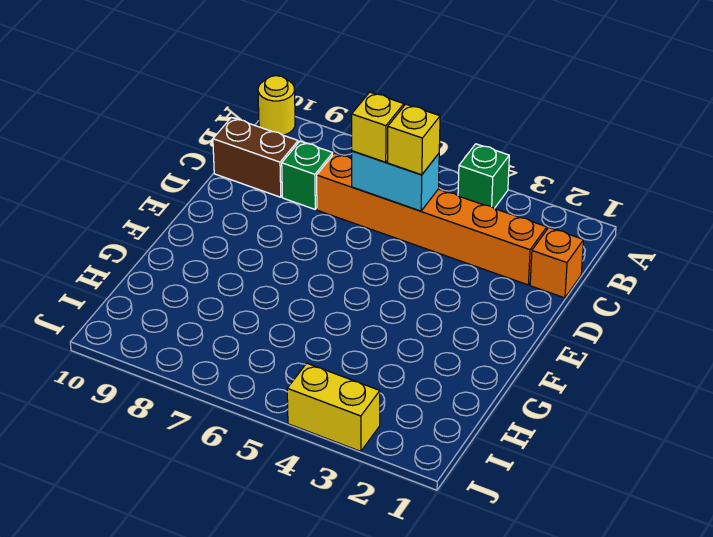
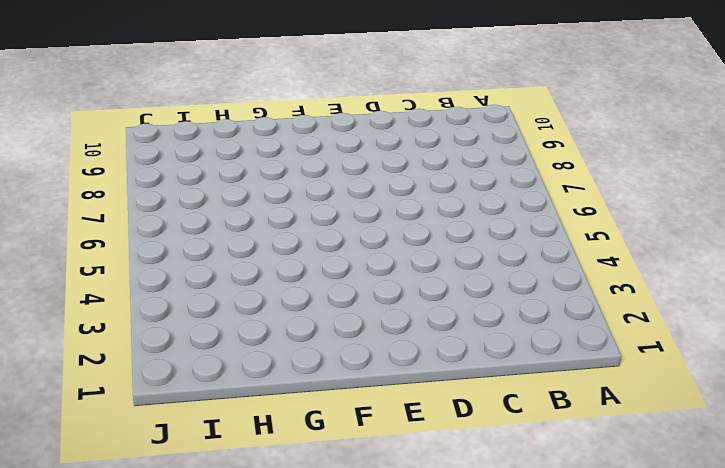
none -> green 1x1 brick [458,144,509,208]
none -> yellow 1x1 round brick [258,76,295,135]

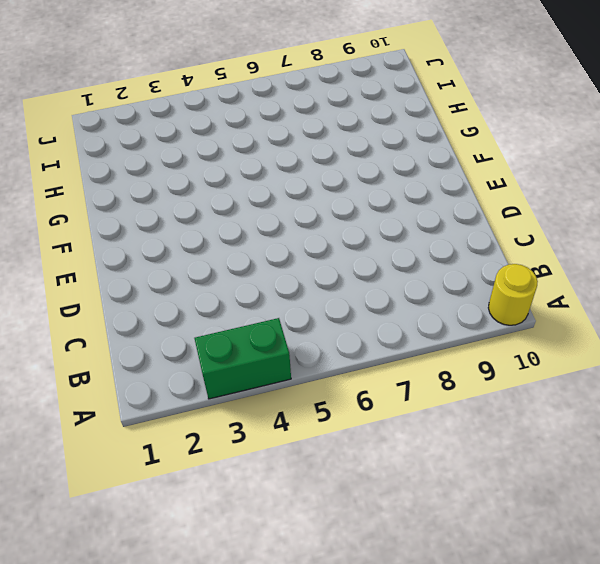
green 1x2 brick [194,318,291,399] -> green 1x1 brick [458,144,509,208]
none -> orange 1x1 brick [530,228,584,298]
none -> orange 1x6 brick [317,153,547,285]

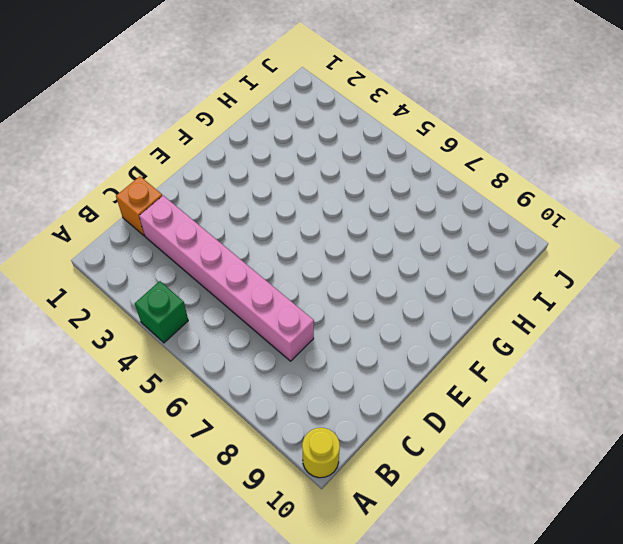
pink 1x6 brick [139,196,314,361] -> orange 1x6 brick [317,153,547,285]
none -> green 1x1 brick [282,141,333,209]
none -> brown 1x2 brick [213,118,298,197]

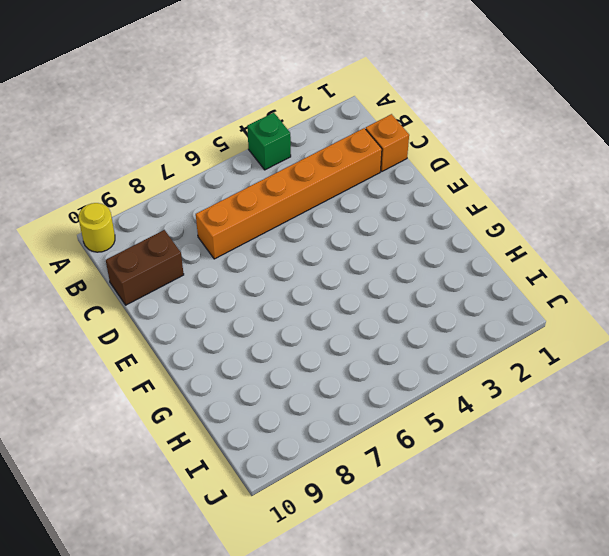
none -> green 1x1 brick [282,141,333,209]
none -> yellow 1x2 brick [287,363,380,451]

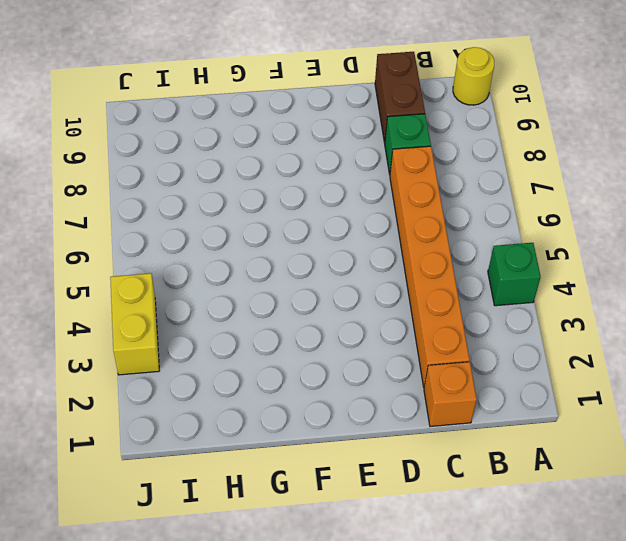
none -> cyan 1x2 brick [352,151,439,211]
none -> yellow 1x1 brick [387,104,440,175]

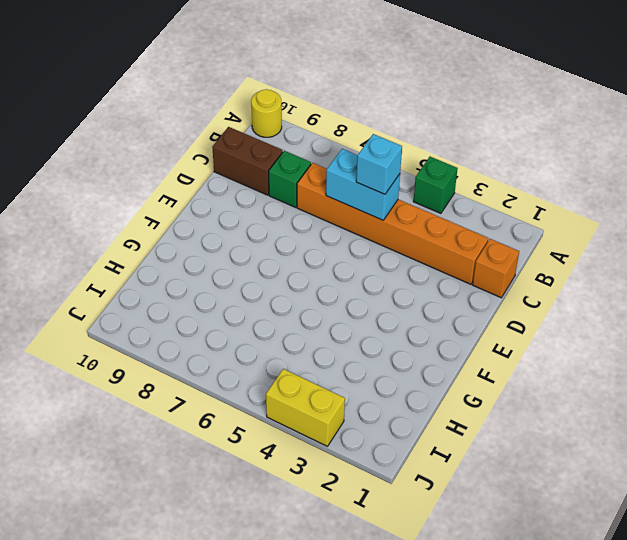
cyan 1x1 brick [356,134,402,194] -> yellow 1x1 brick [387,104,440,175]
none -> yellow 1x1 brick [352,92,404,162]

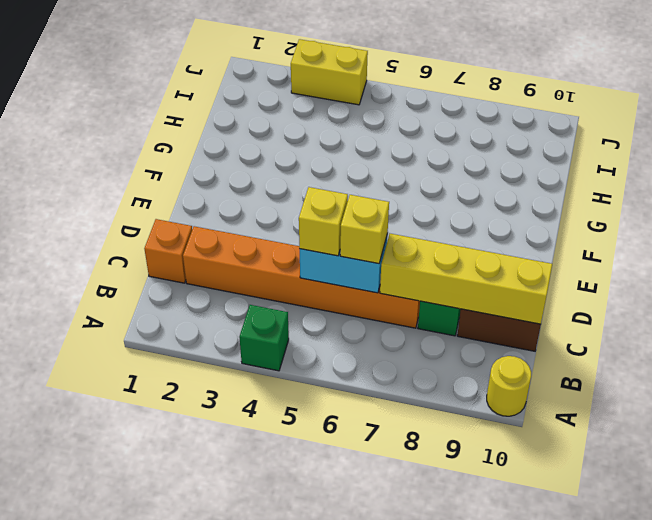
yellow 1x4 brick [380,234,552,324] -> none

